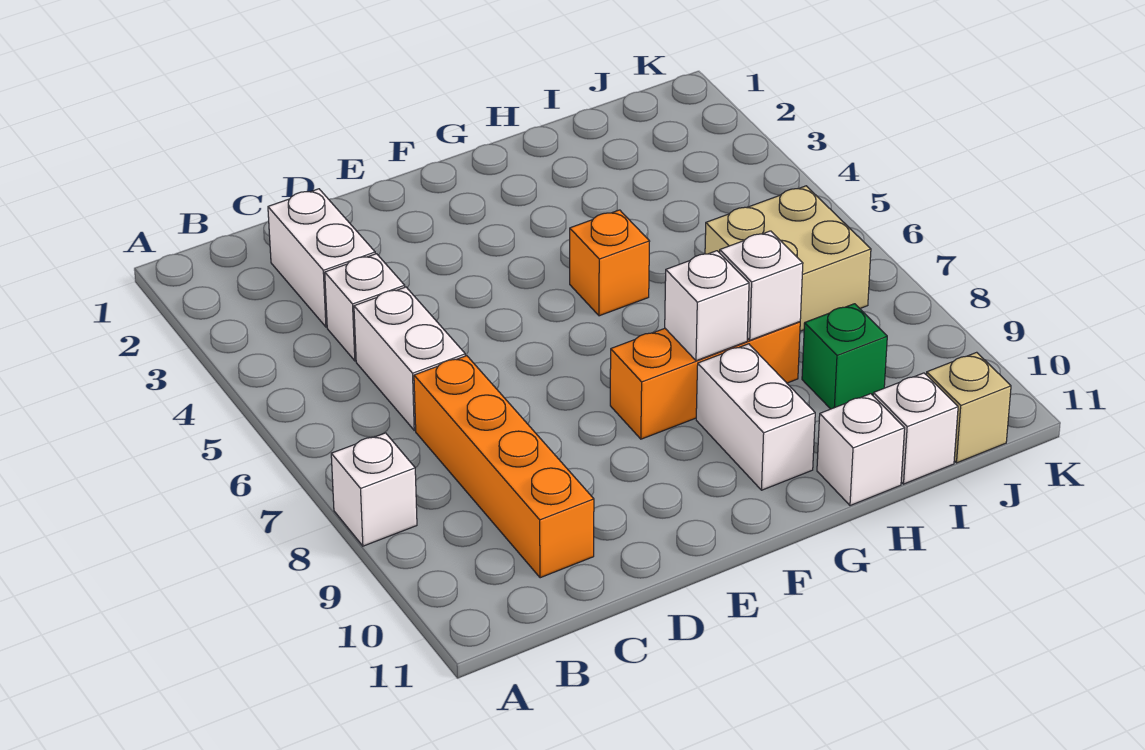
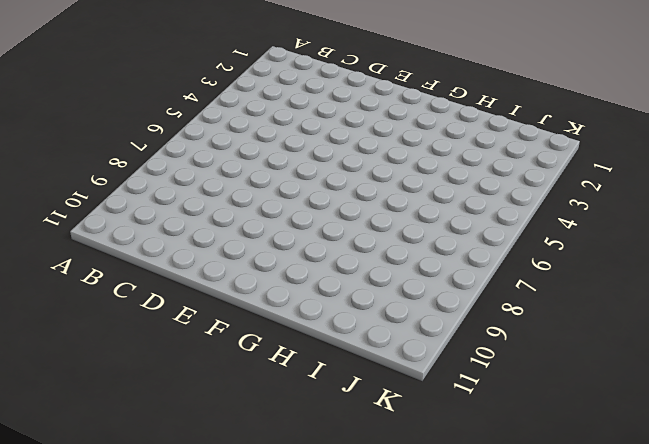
none -> white 1x1 brick [331,433,417,546]
none -> white 1x2 brick [268,189,375,327]
none -> white 1x1 brick [325,254,405,361]

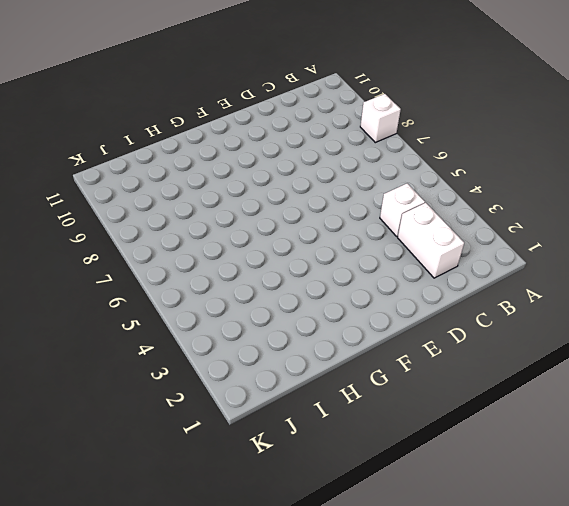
none -> white 1x2 brick [354,287,465,430]
none -> orange 1x4 brick [414,356,594,578]
none -> orange 1x3 brick [610,322,800,439]

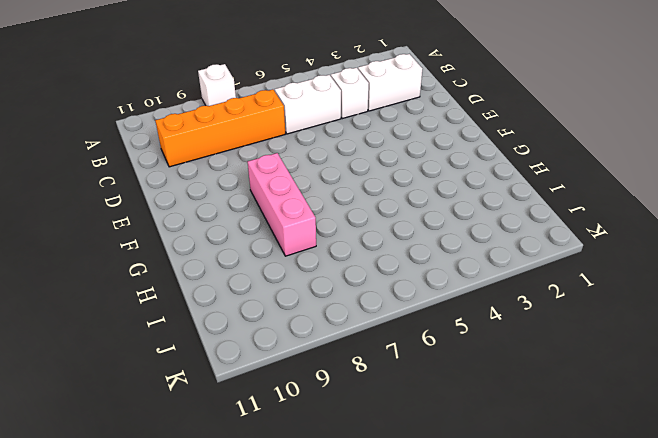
pink 1x3 brick [248,153,316,256] -> orange 1x3 brick [610,322,800,439]
none -> orange 1x1 brick [570,210,650,316]
none -> white 1x2 brick [696,344,815,490]
none -> white 1x1 brick [817,394,905,506]

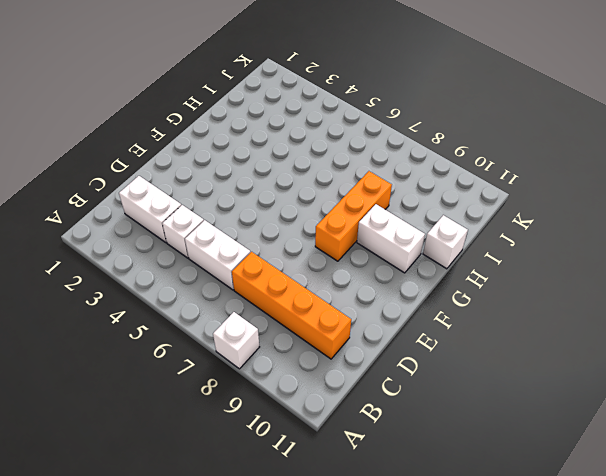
none -> orange 1x1 brick [570,210,650,316]
none -> tan 2x2 brick [705,186,871,331]
none -> green 1x1 brick [802,304,887,409]

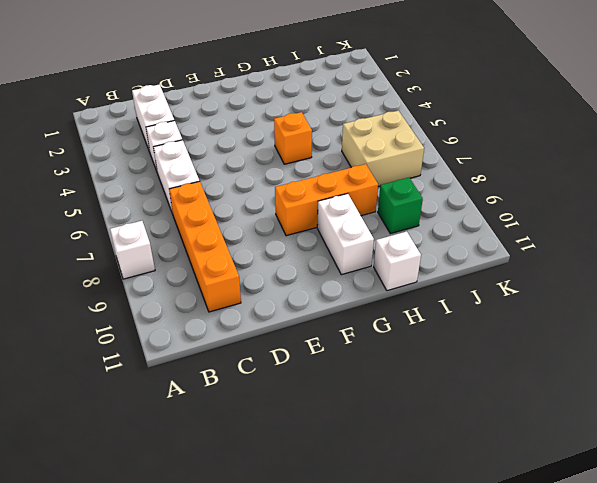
none -> white 1x1 brick [873,373,958,484]
none -> tan 1x1 brick [927,352,1011,463]
none -> white 1x1 brick [665,251,749,361]

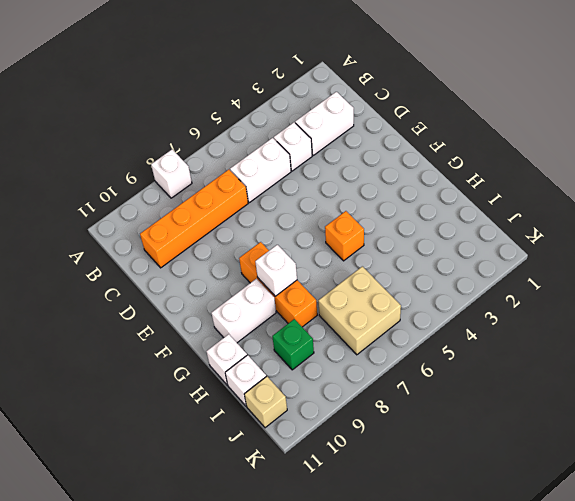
none -> white 1x1 brick [720,231,803,340]

